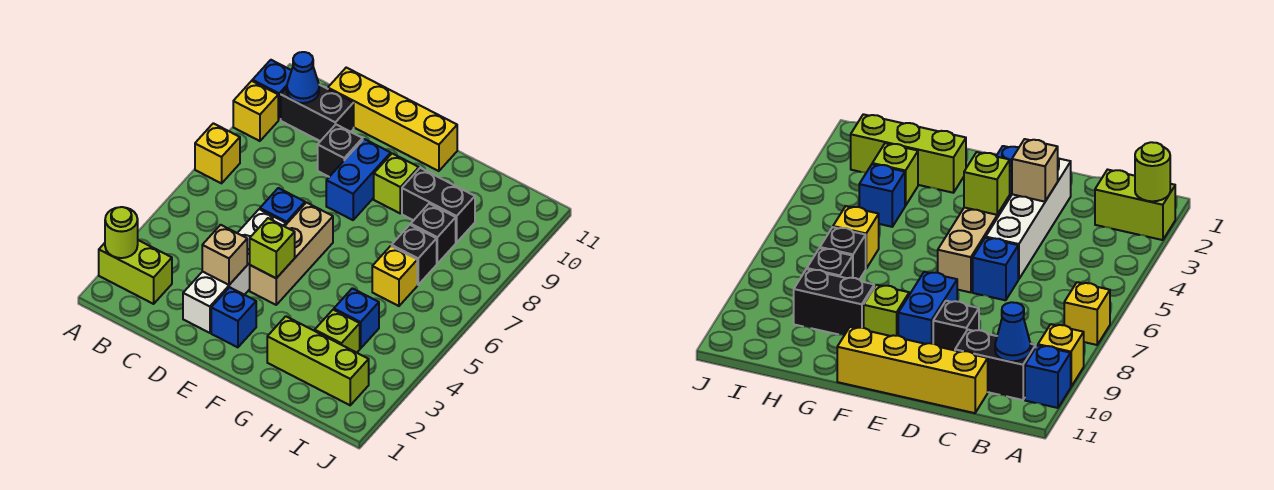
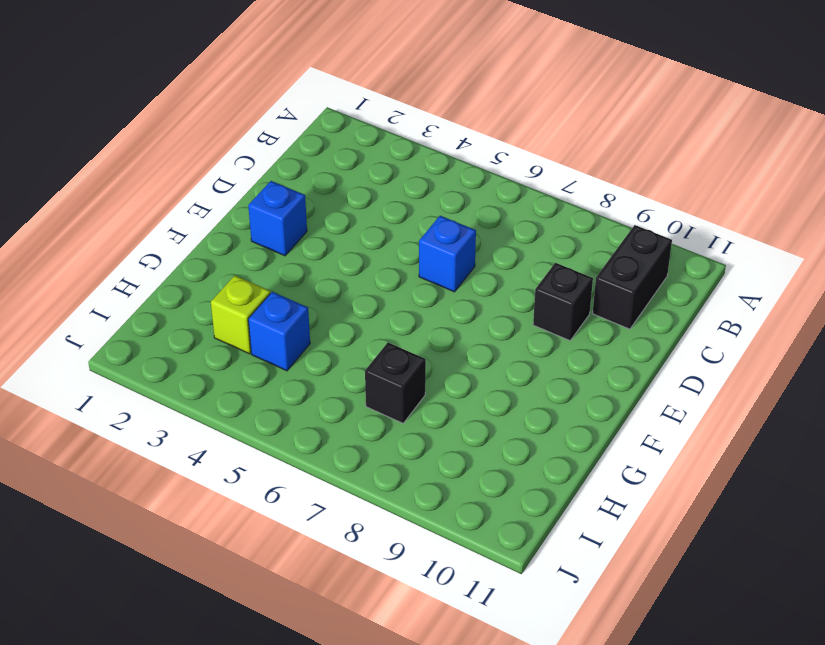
none -> lime 1x2 brick [99,240,172,304]
none -> yellow 1x1 brick [195,123,240,183]
none -> yellow 1x1 brick [233,81,278,141]

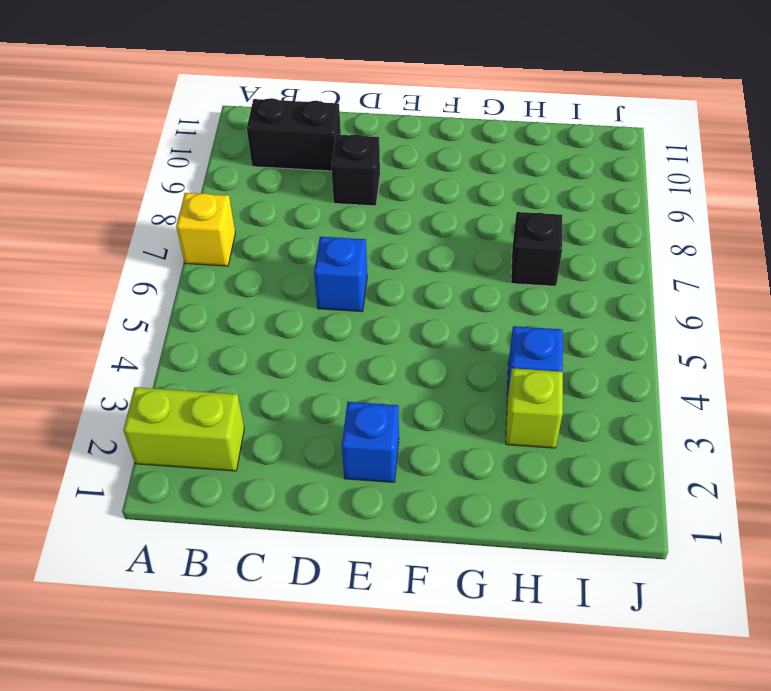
none -> yellow 1x1 brick [233,81,278,141]
none -> blue 1x1 brick [252,60,292,120]
none -> yellow 1x4 brick [328,68,457,171]

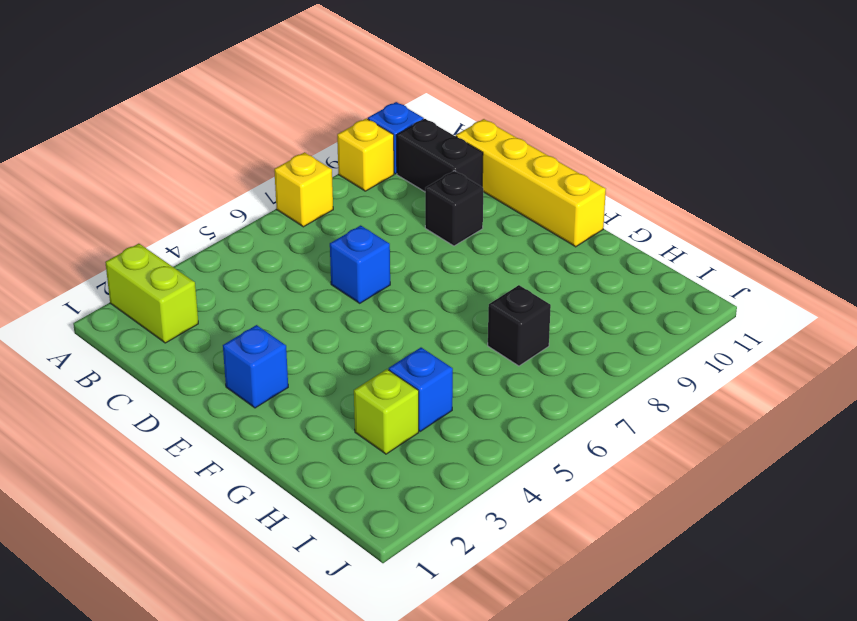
none -> white 1x4 brick [183,209,286,333]
none -> tan 1x3 brick [250,203,333,305]
none -> blue 1x2 brick [326,139,391,220]

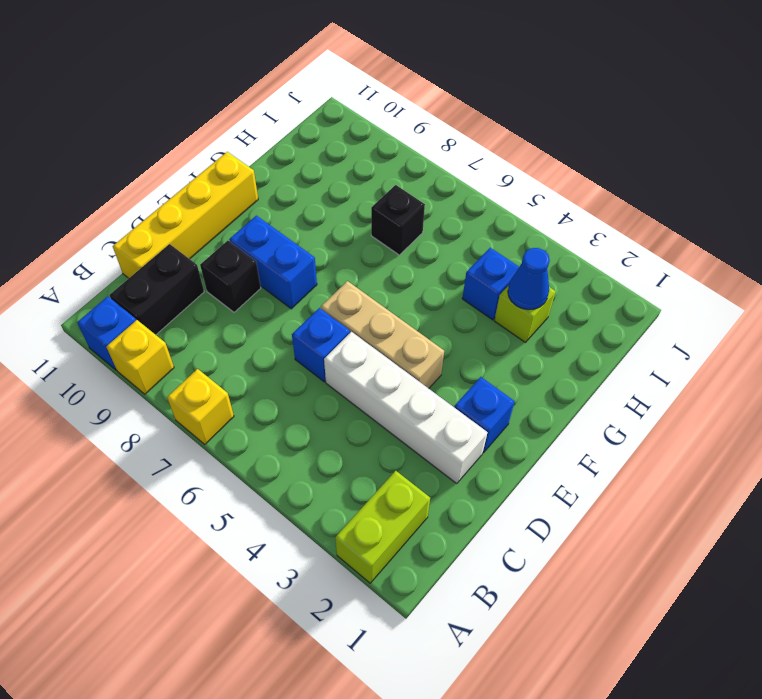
blue 1x1 cone [508,248,550,310] -> blue 1x1 cone moved to [287,52,319,103]
none -> lime 1x1 brick [374,153,419,213]
none -> lime 1x3 brick [267,316,369,405]
none -> black 1x2 brick [402,168,475,242]

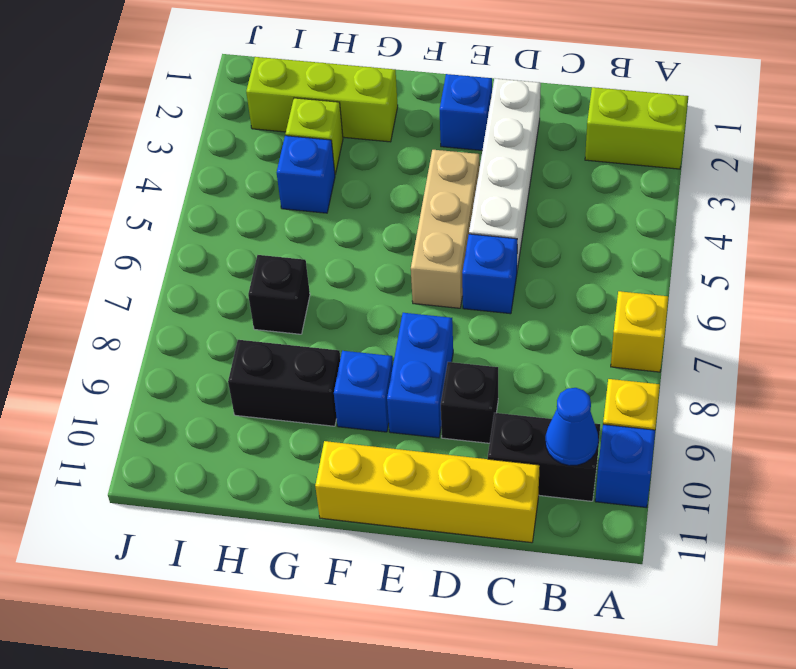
blue 1x1 brick [334,351,393,432] -> lime 1x1 brick [374,153,419,213]
none -> yellow 1x1 brick [372,246,417,306]
none -> black 1x1 brick [411,204,456,264]
none -> lime 1x1 round brick [105,207,138,258]

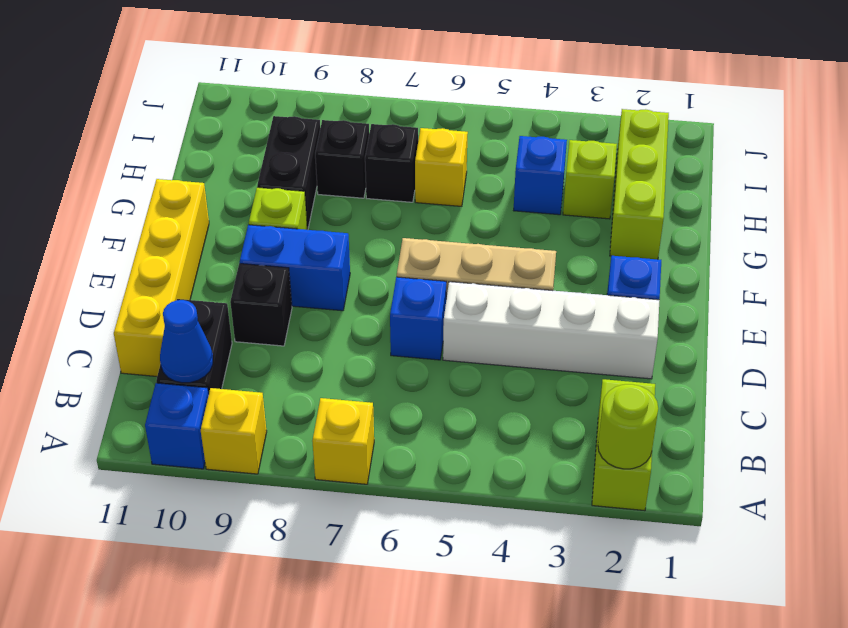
none -> tan 1x1 brick [202,225,247,285]
none -> lime 1x1 brick [250,218,295,278]

